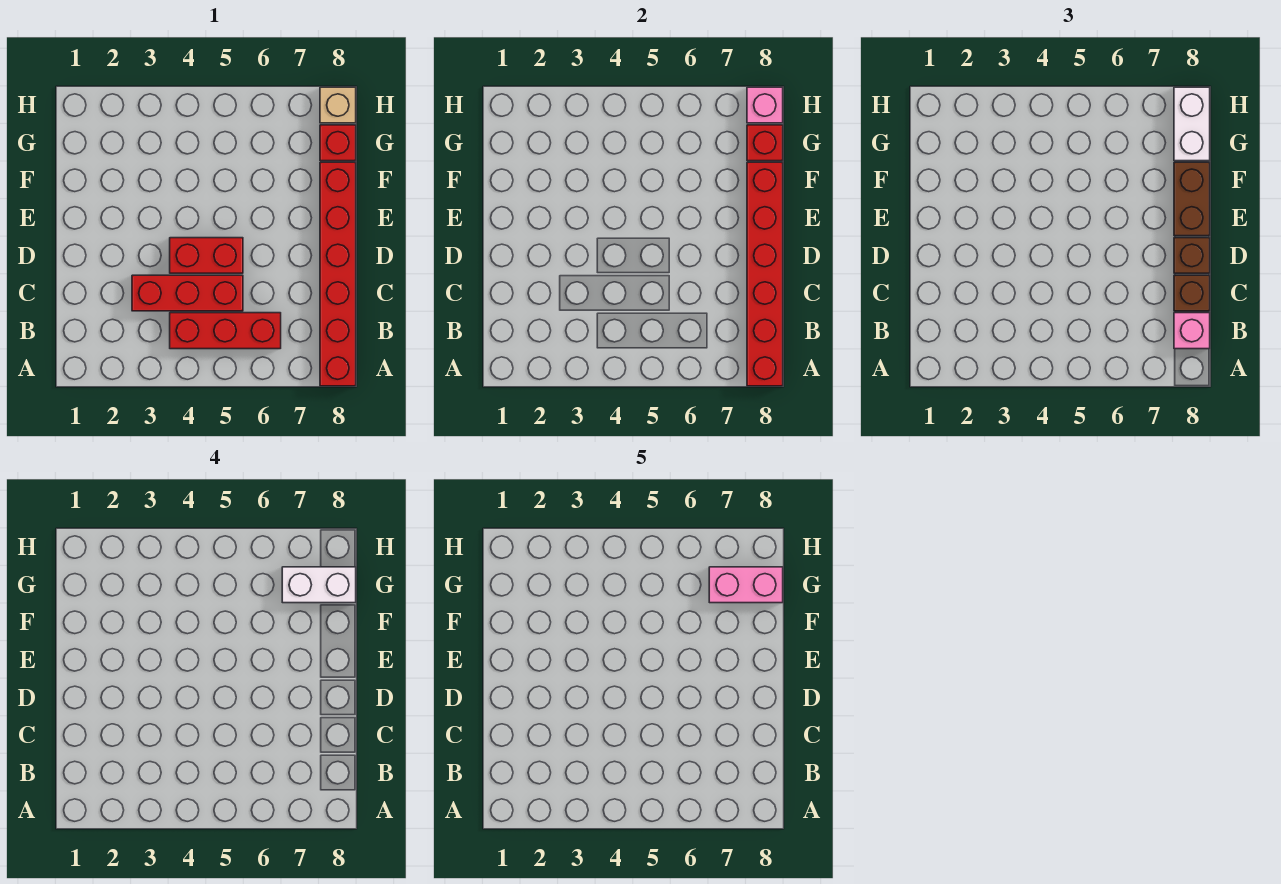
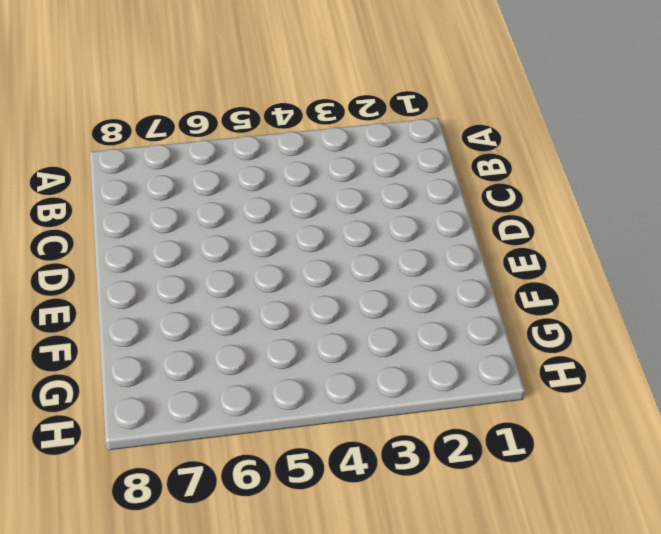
none -> red 1x6 brick [320,162,356,386]
none -> red 1x3 brick [170,313,281,349]
none -> red 1x3 brick [132,275,243,311]

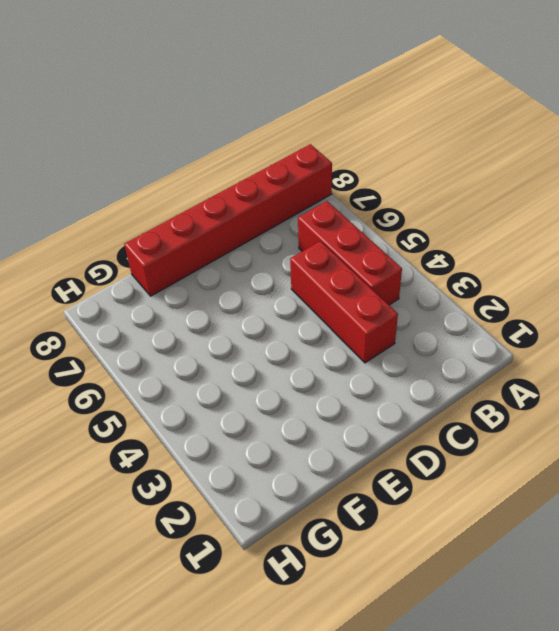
none -> red 1x2 brick [170,238,243,273]
none -> red 1x1 brick [320,125,356,161]
none -> tan 1x1 brick [320,87,356,123]

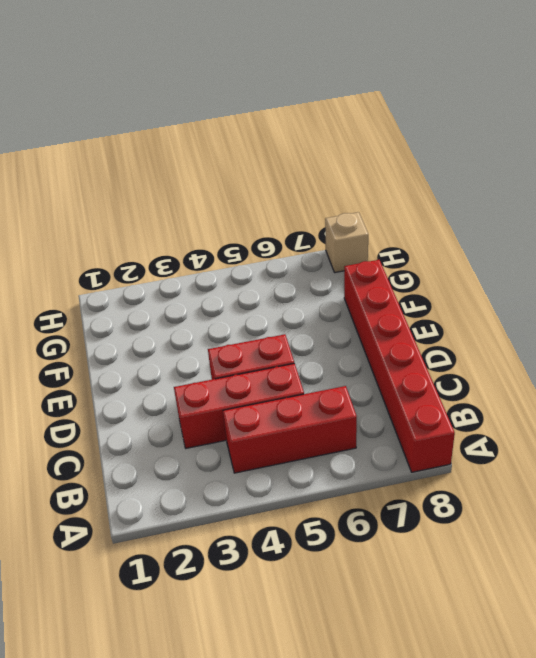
none -> red 1x1 brick [320,125,356,161]
none -> red 1x6 brick [747,162,783,386]
none -> red 1x1 brick [747,125,783,161]

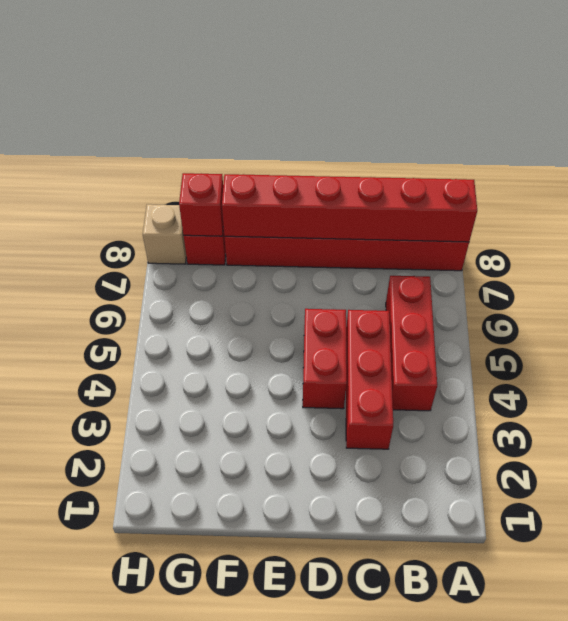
none -> pink 1x1 brick [747,87,783,123]
none -> pink 1x1 brick [1174,313,1210,349]
none -> brown 1x1 brick [1174,275,1210,311]

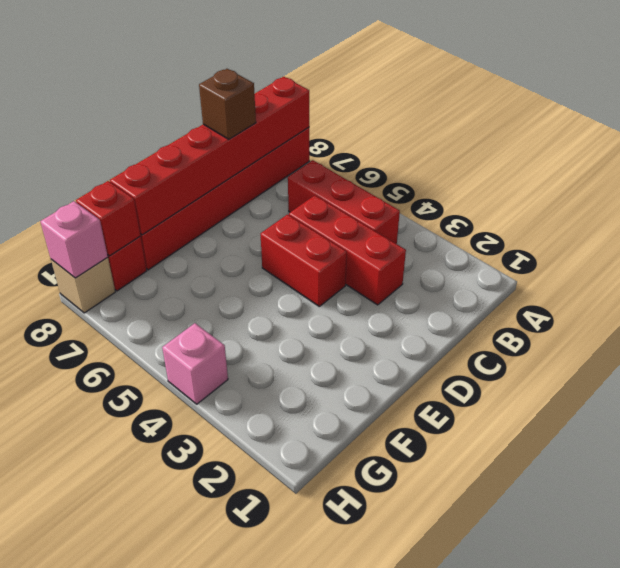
pink 1x1 brick [162,323,228,404] -> pink 1x1 brick moved to [1174,313,1210,349]
none -> brown 1x1 brick [1174,238,1210,273]
none -> brown 1x2 brick [1174,162,1210,236]
none -> white 1x2 brick [1174,87,1210,161]

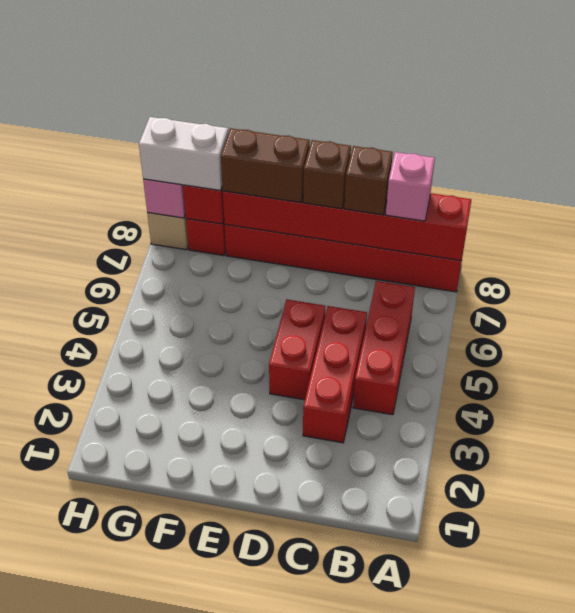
none -> white 1x2 brick [282,567,356,603]
none -> pink 1x2 brick [709,567,783,603]

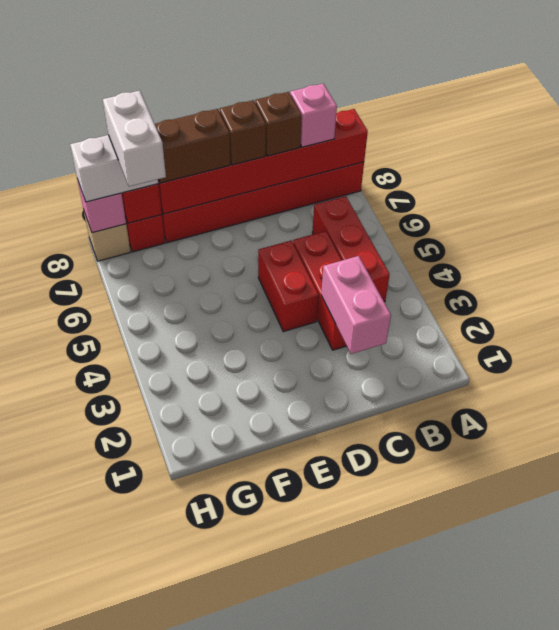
pink 1x2 brick [321,256,391,354] -> pink 1x2 brick moved to [709,567,783,603]

